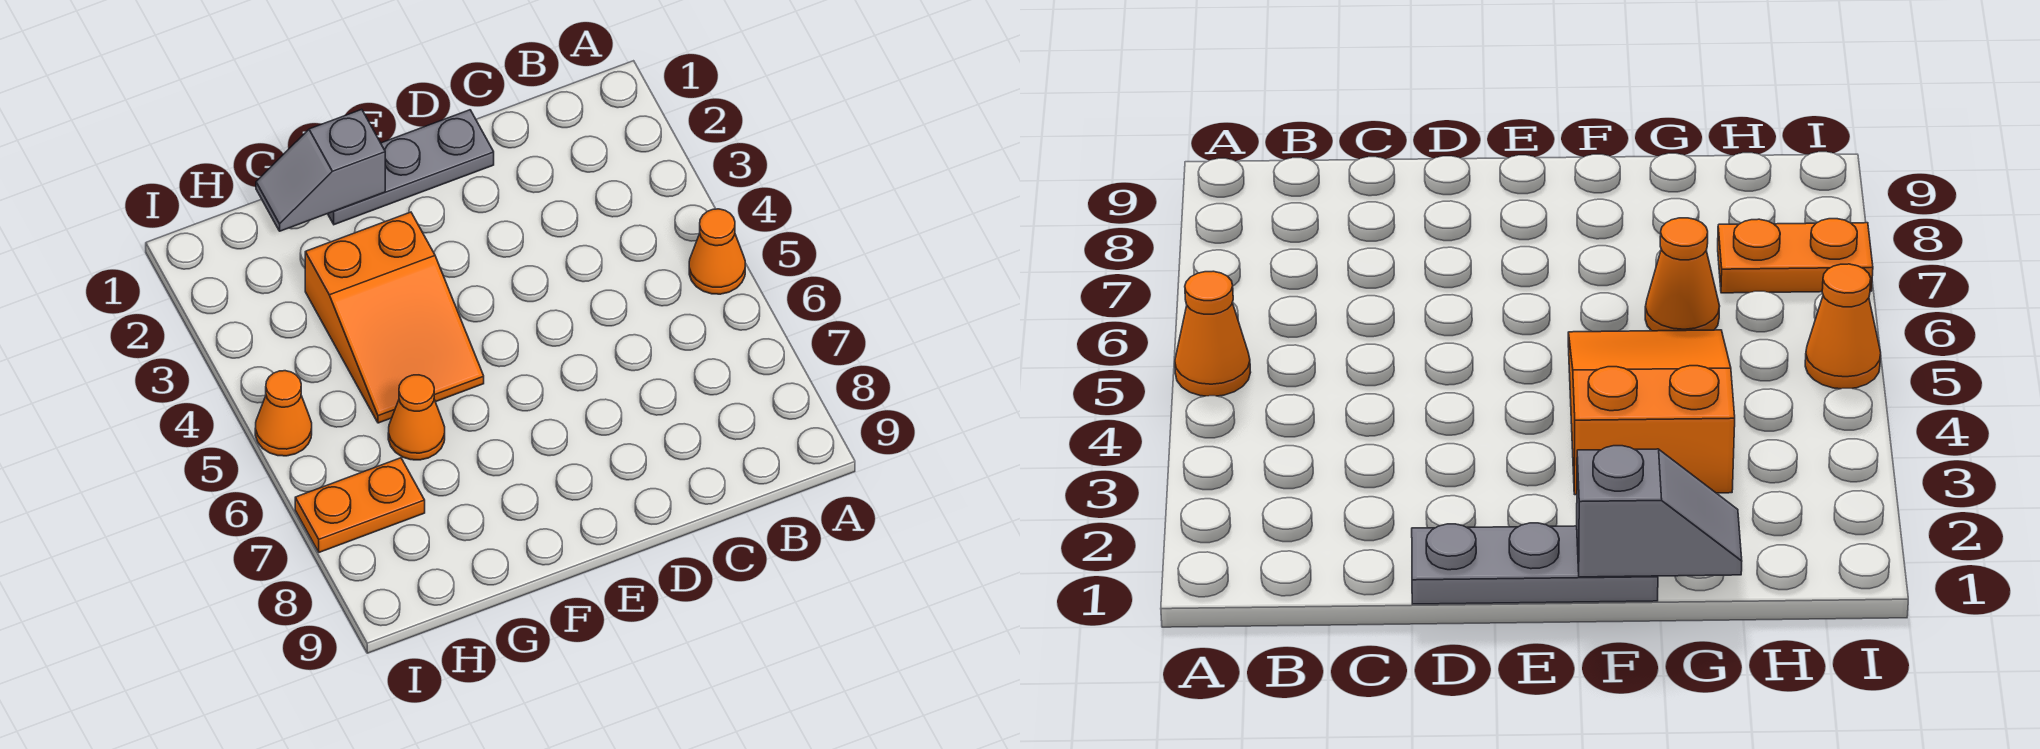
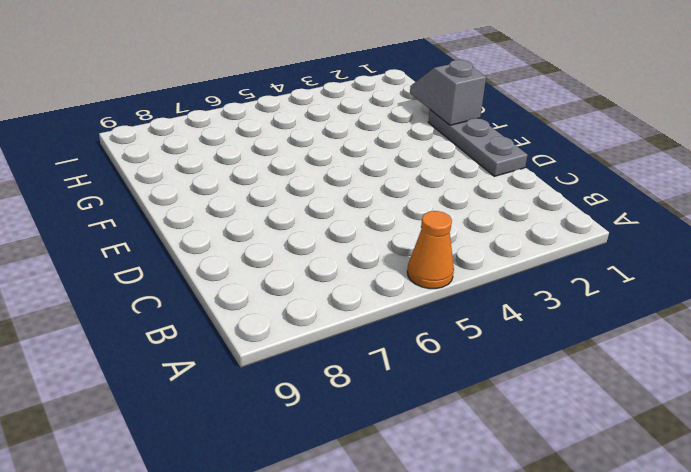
none -> orange 2x3 slope [305,212,484,423]
none -> orange 1x1 cone [388,375,445,460]

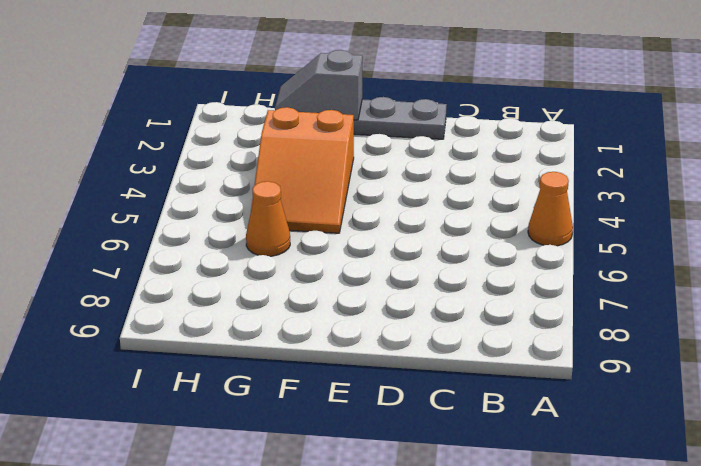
none -> orange 1x2 plate [295,458,425,552]
none -> orange 1x1 cone [255,371,312,456]

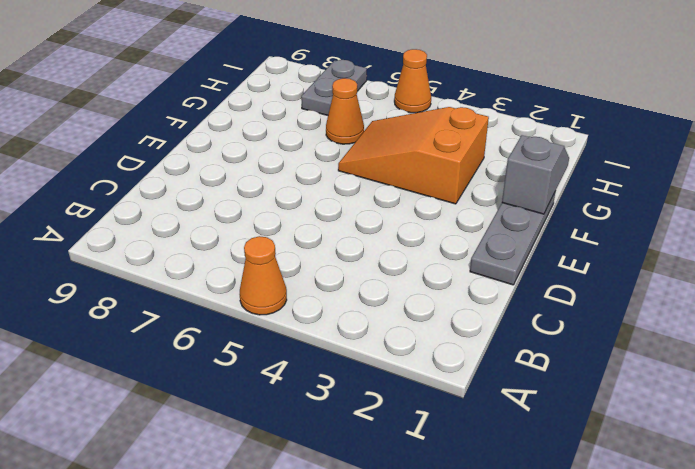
grey 1x2 plate [301,60,367,115] -> orange 1x2 plate [295,458,425,552]

